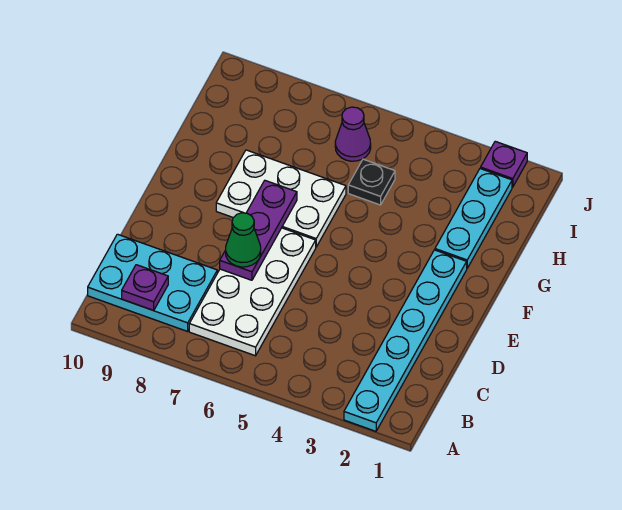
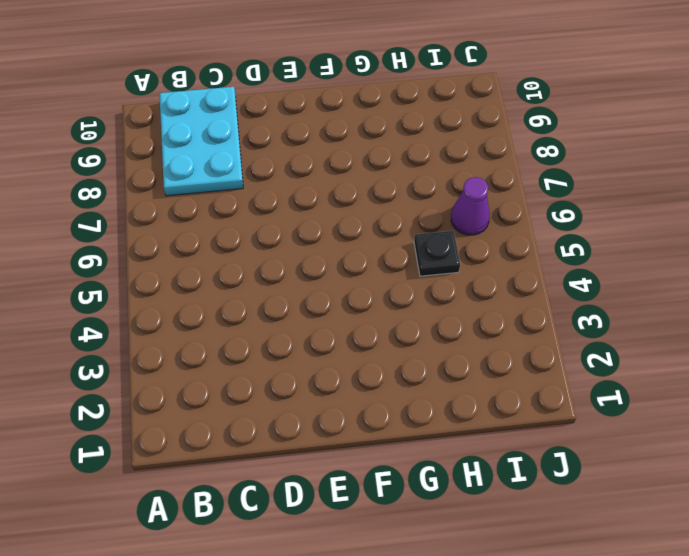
none -> cyan 1x6 plate [344,250,467,431]
none -> white 2x4 plate [189,228,316,356]

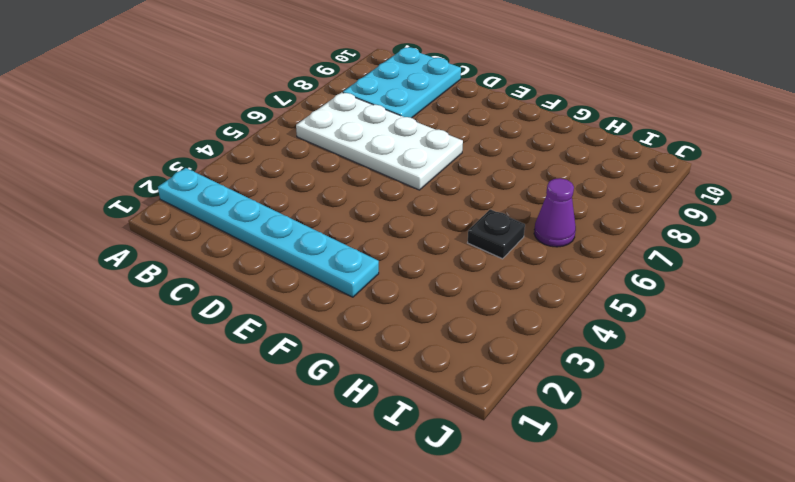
none -> white 2x3 plate [216,150,346,247]
none -> cyan 1x3 plate [435,169,512,268]

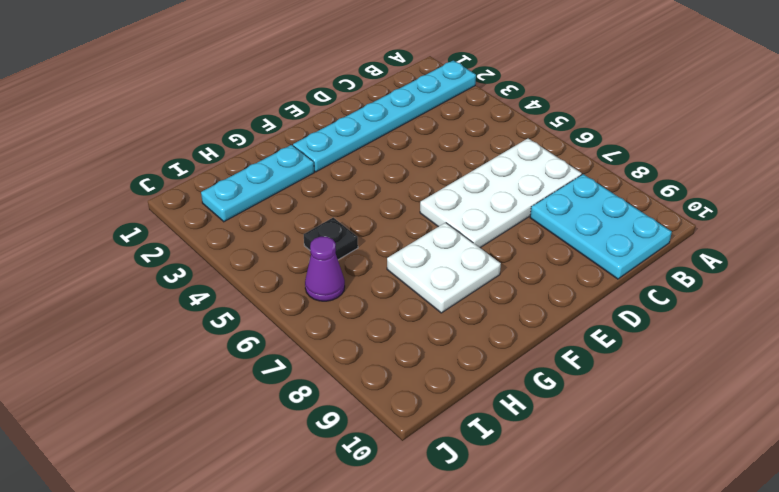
white 2x2 plate [387,223,501,313] -> white 2x3 plate [216,150,346,247]
none -> purple 1x1 plate [481,141,527,187]
none -> purple 1x1 plate [122,265,168,310]

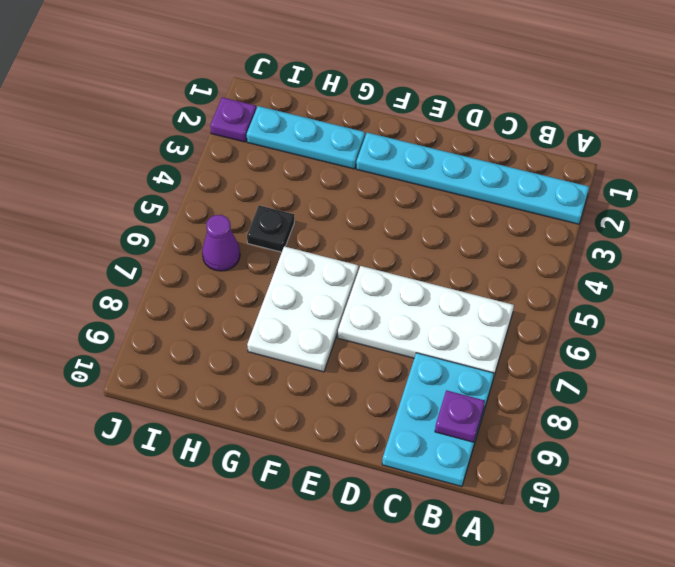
none -> purple 1x3 plate [220,181,297,280]
none -> green 1x1 cone [226,213,261,267]

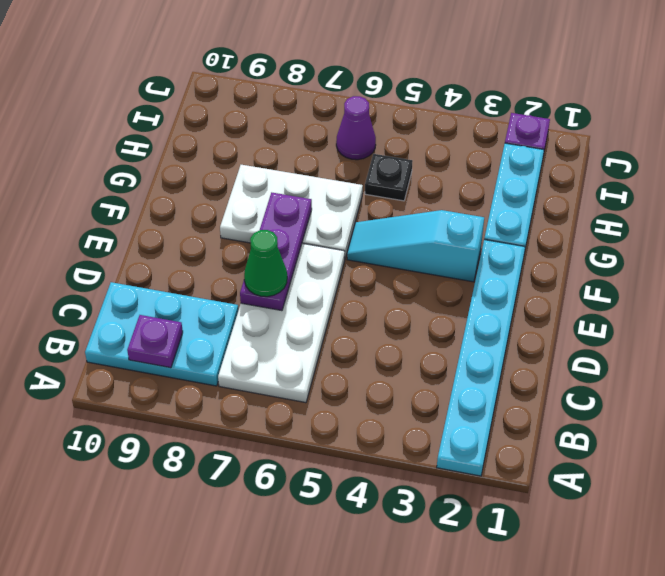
cyan 1x3 slope [347,210,484,282] -> none

